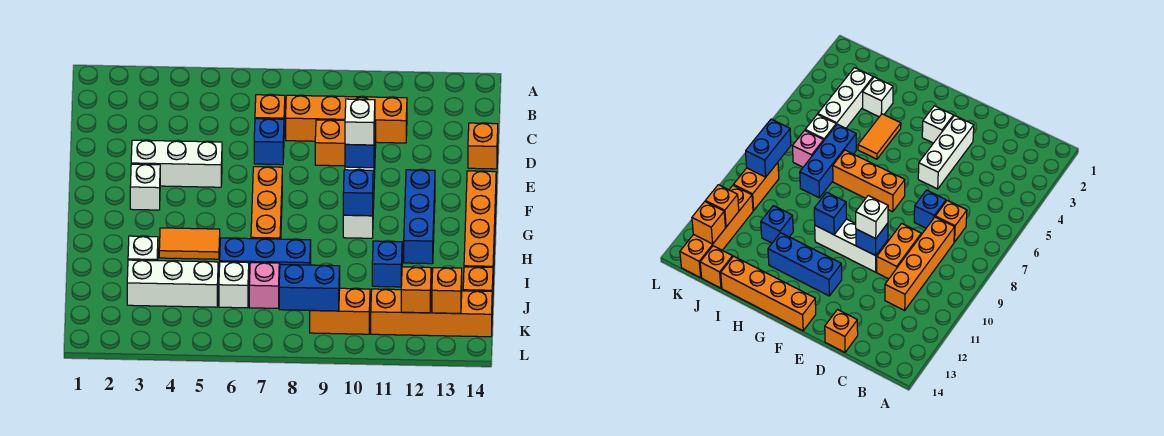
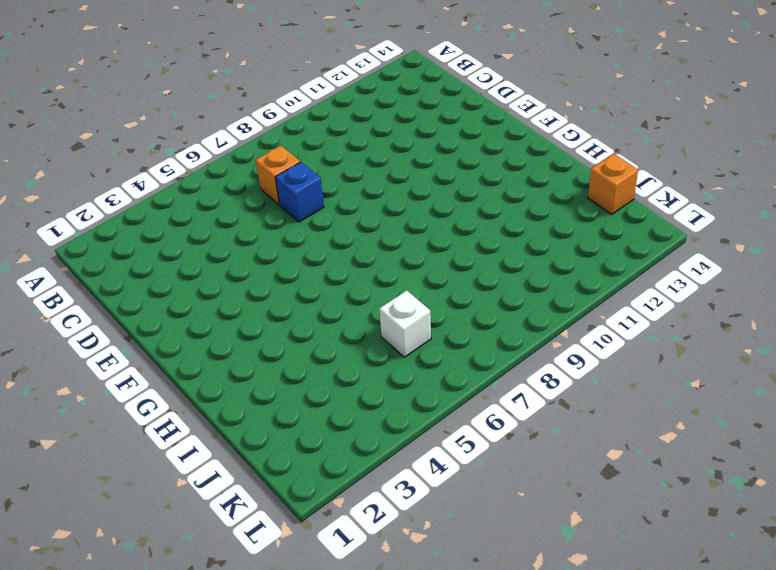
none -> orange 1x4 brick [286,95,407,143]
none -> orange 1x2 brick [315,120,376,166]
none -> orange 1x1 brick [468,123,498,169]

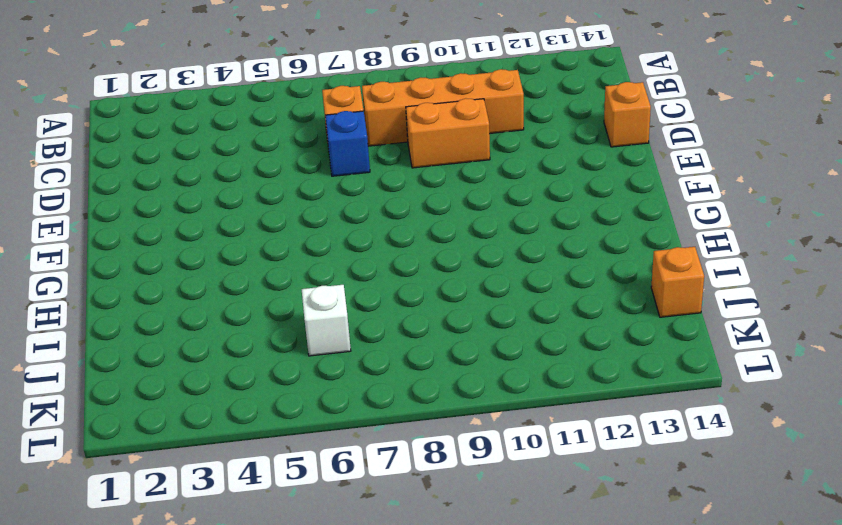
none -> white 1x3 brick [131,140,222,187]
none -> white 1x3 brick [343,156,375,238]
none -> white 1x1 brick [130,164,160,210]

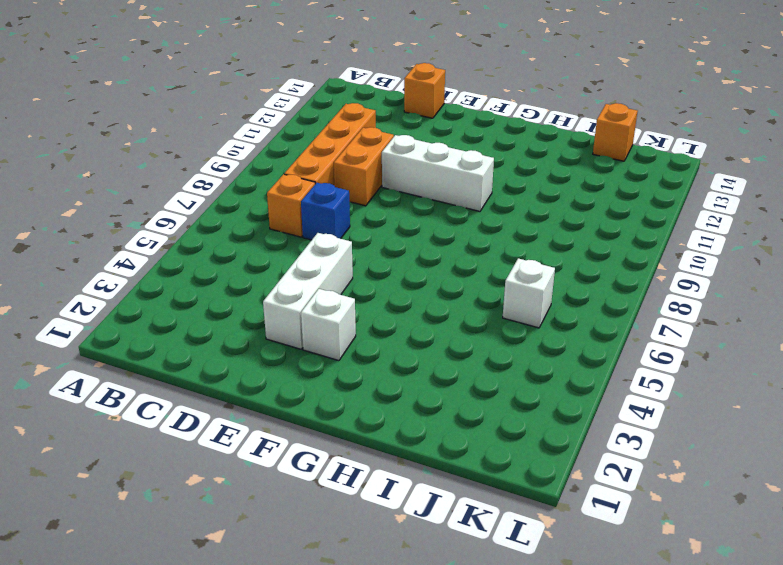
none -> orange 1x3 brick [251,167,282,239]
none -> blue 1x3 brick [404,170,435,264]
none -> orange 1x4 brick [464,171,496,277]

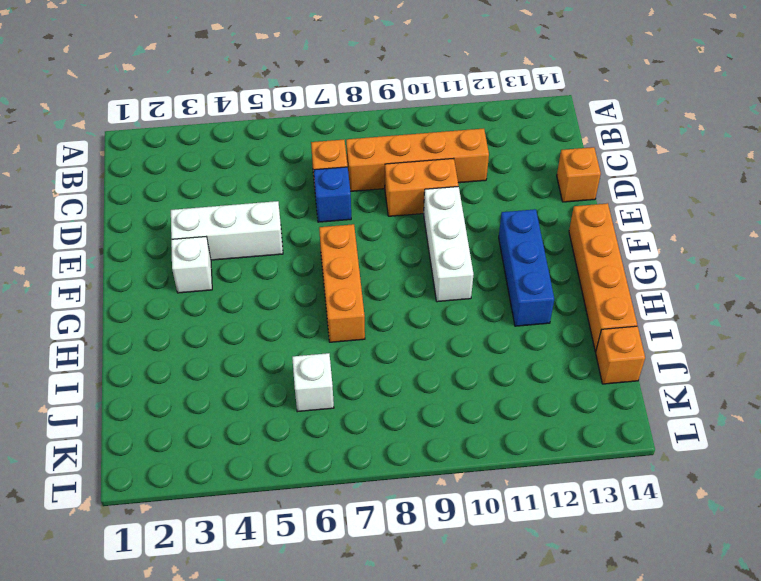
none -> orange 1x2 tile [159,228,220,259]
none -> white 1x1 brick [128,236,158,261]
none -> blue 1x3 brick [220,238,311,284]

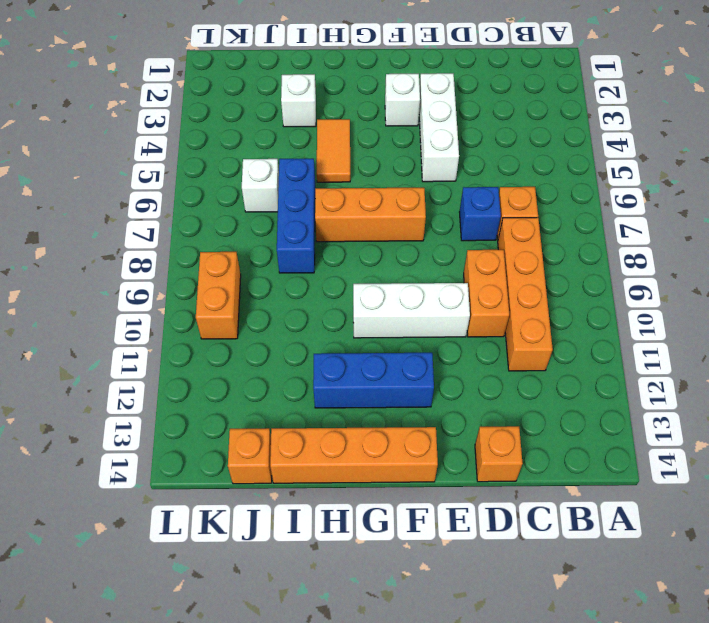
none -> blue 1x1 brick [372,241,402,287]
none -> white 1x3 brick [127,260,218,307]
none -> pink 1x1 brick [249,263,279,308]

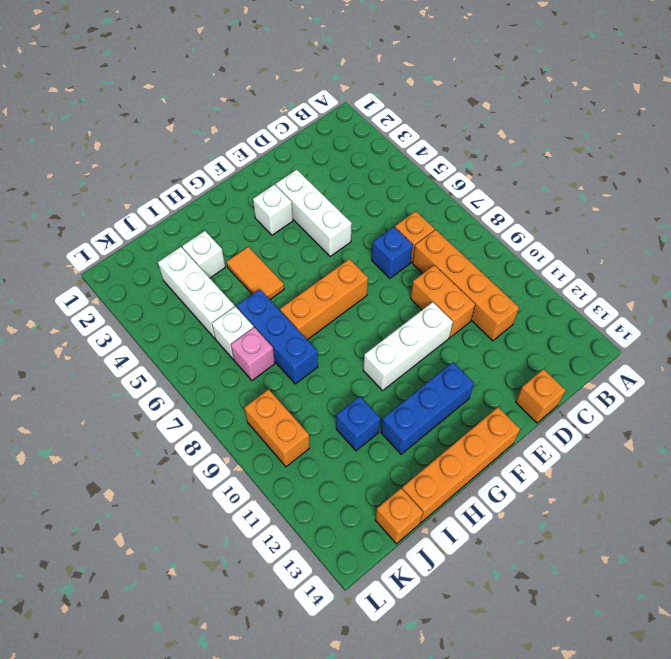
none -> orange 1x4 brick [371,289,492,337]
none -> blue 1x1 brick [345,133,375,168]
none -> blue 1x1 brick [343,170,373,216]

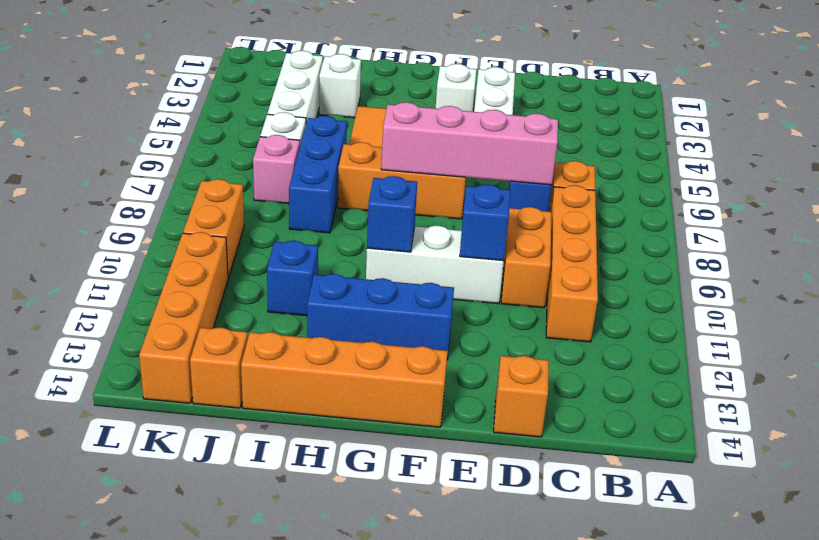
pink 1x4 brick [381,102,558,185] -> none
none -> blue 1x2 brick [279,264,340,311]
none -> orange 1x1 brick [401,267,431,313]
none -> orange 1x1 brick [432,268,462,313]

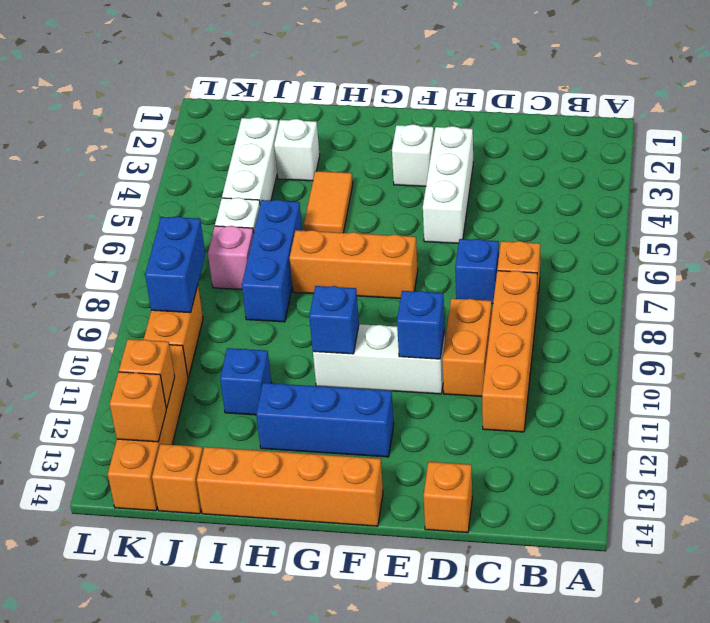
none -> white 1x1 brick [345,99,375,145]

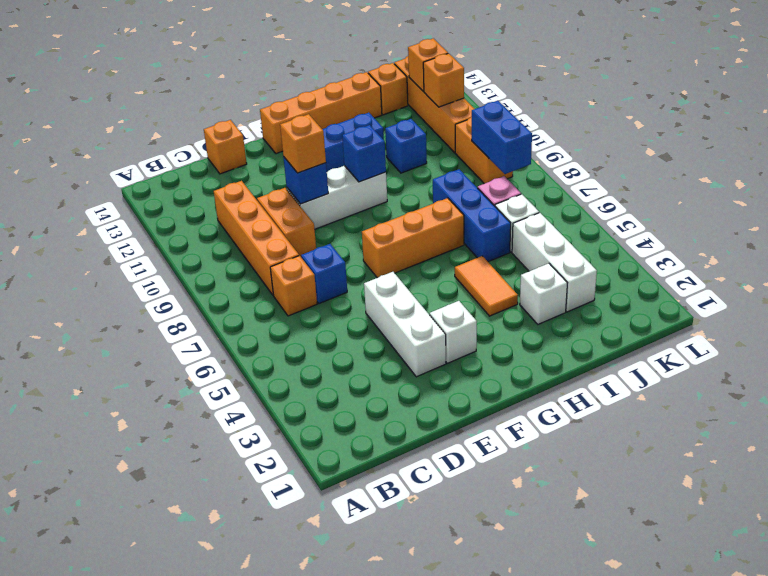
orange 1x1 brick [280,114,326,173] -> white 1x1 brick [345,99,375,145]

